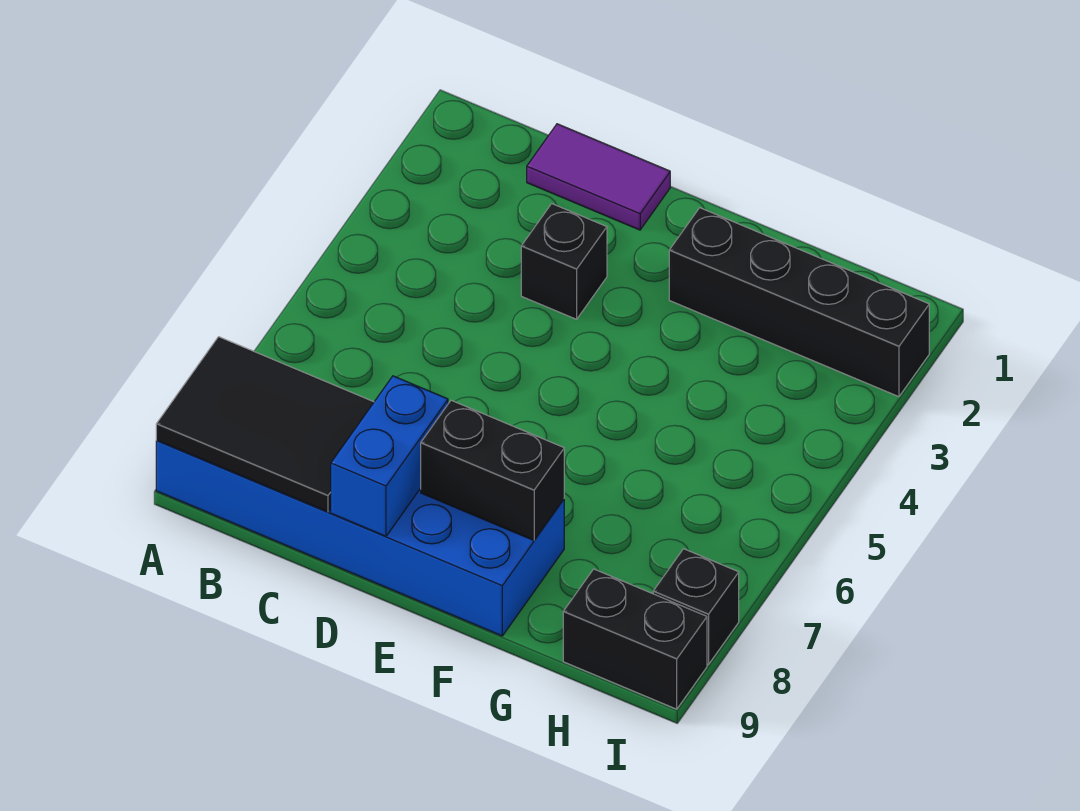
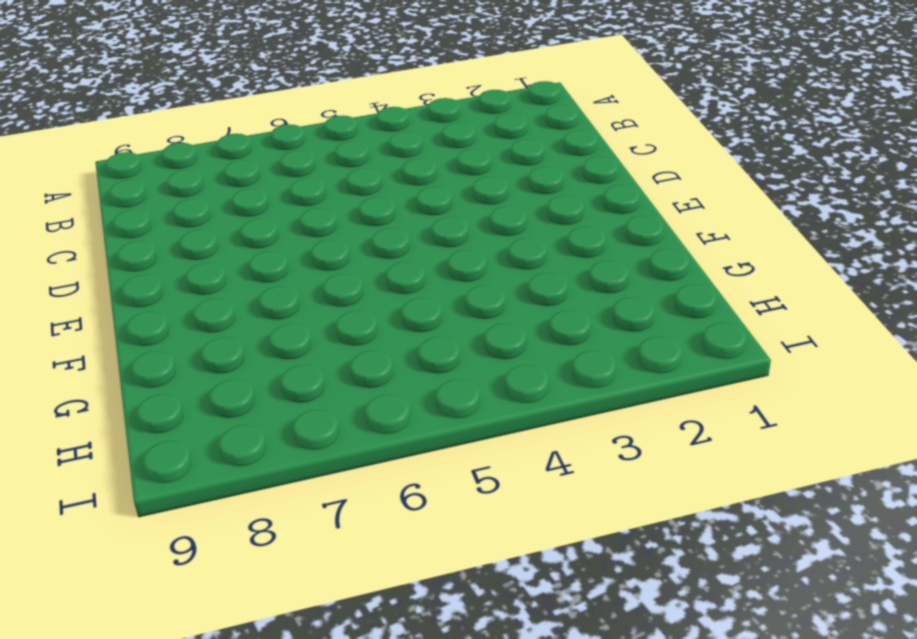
none -> blue 2x6 brick [156,441,564,636]
none -> purple 1x2 tile [527,124,670,230]

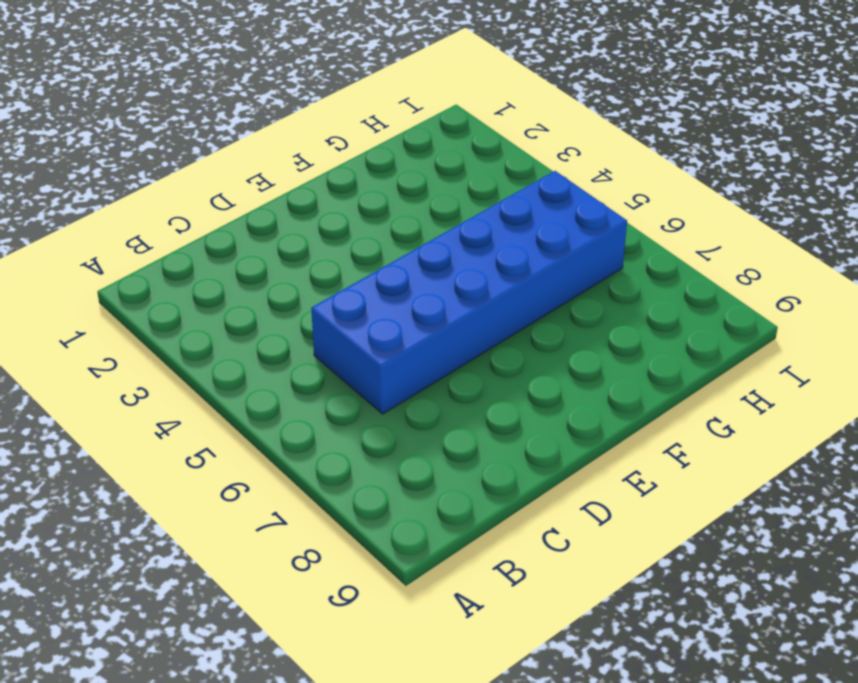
blue 2x6 brick [311,171,627,414] -> blue 2x6 brick moved to [156,441,564,636]
none -> purple 1x2 tile [527,124,670,230]
none -> black 1x1 brick [521,204,607,319]

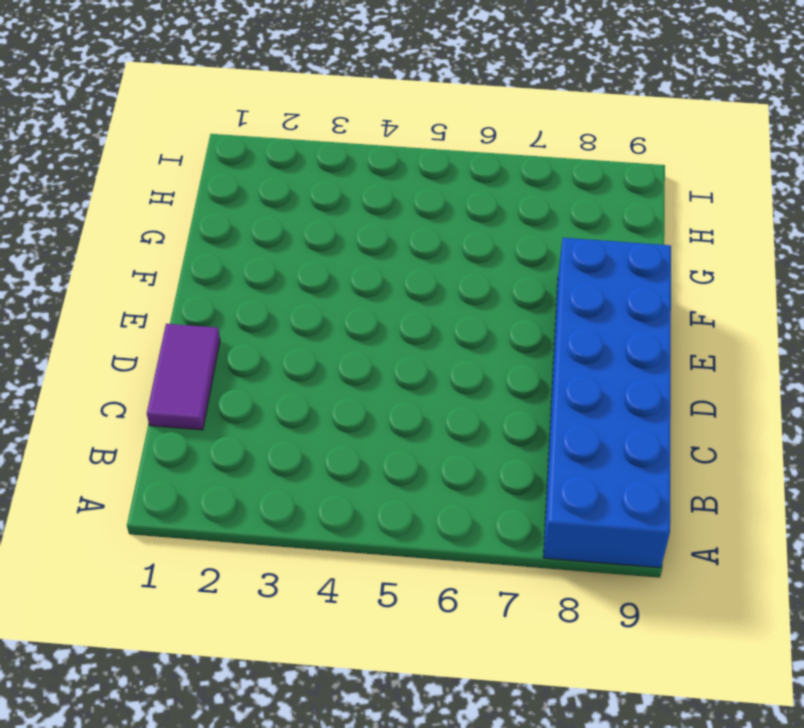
none -> black 1x1 brick [521,204,607,319]
none -> black 1x4 brick [669,208,929,397]

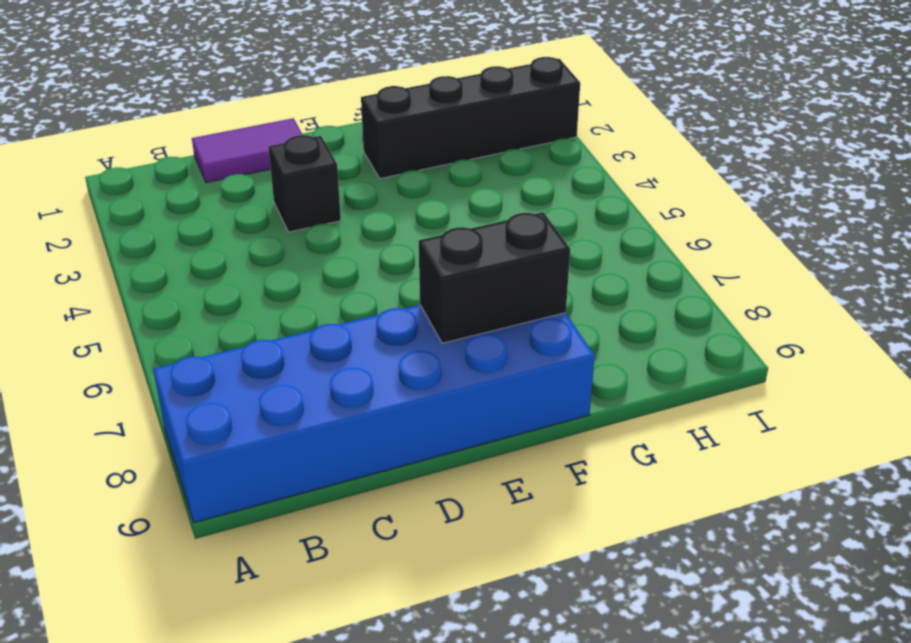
none -> black 1x2 brick [563,569,707,709]
none -> black 1x1 brick [653,549,739,665]

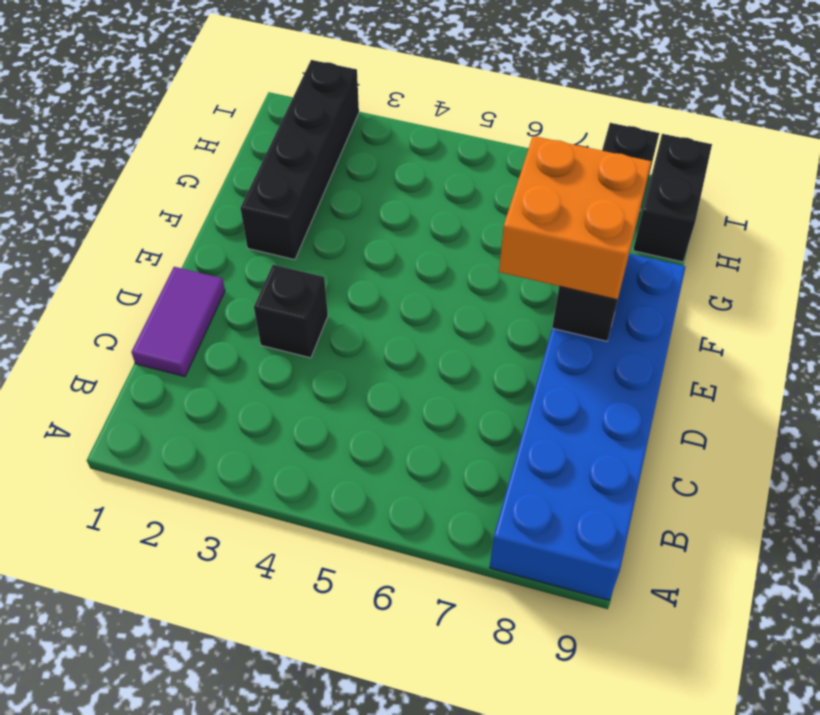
orange 2x2 brick [499,136,651,300] -> none
none -> black 2x3 tile [156,337,374,512]
none -> blue 1x2 brick [331,376,448,536]

